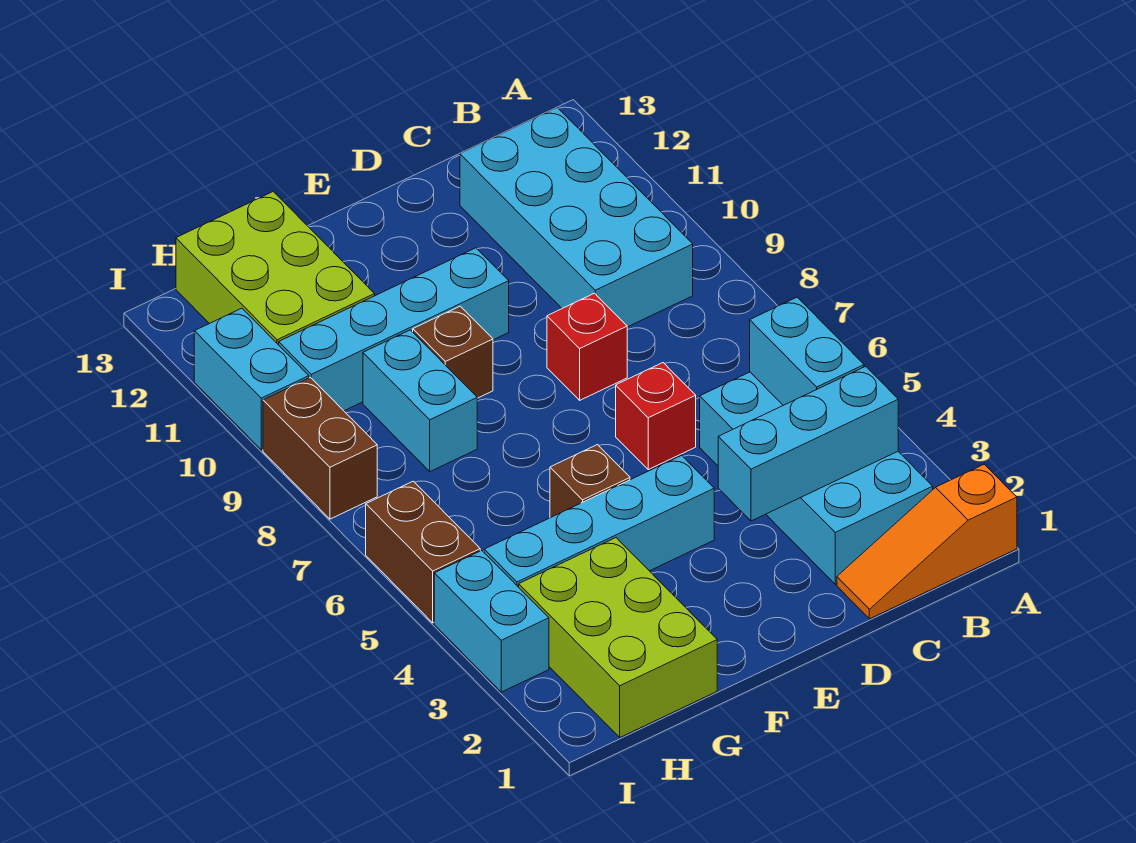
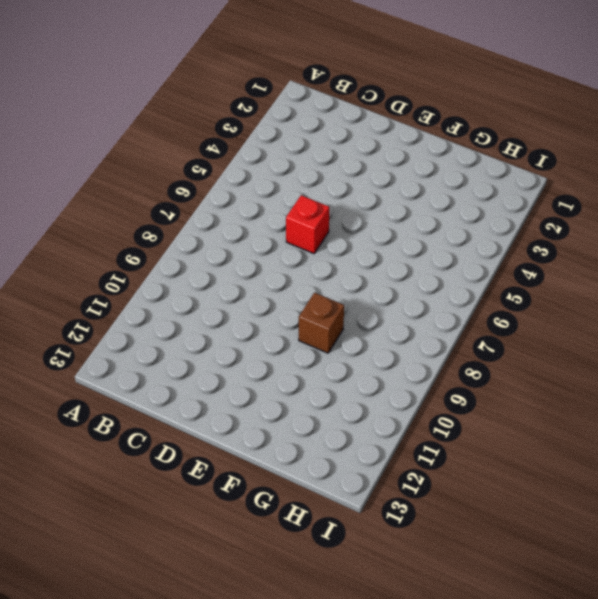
none -> orange 1x3 slope [837,464,1017,619]
none -> cyan 2x4 brick [700,372,933,584]
none -> cyan 2x4 brick [460,107,693,327]

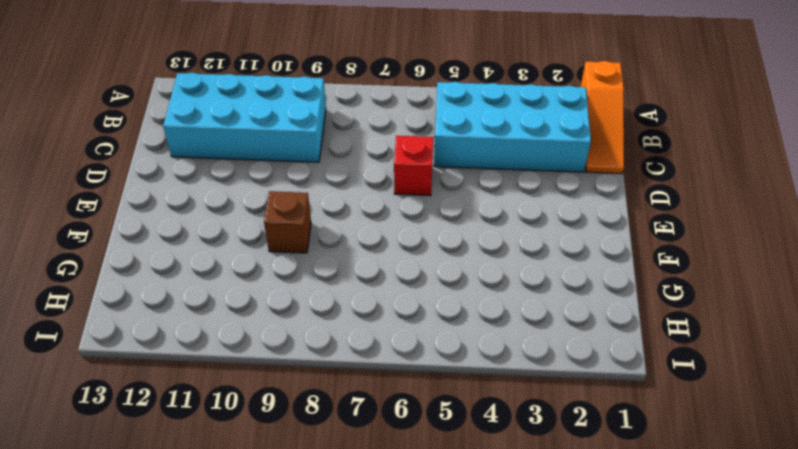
none -> red 1x1 brick [547,293,627,400]
none -> cyan 1x4 brick [484,455,714,587]
none -> cyan 1x4 brick [279,248,509,411]

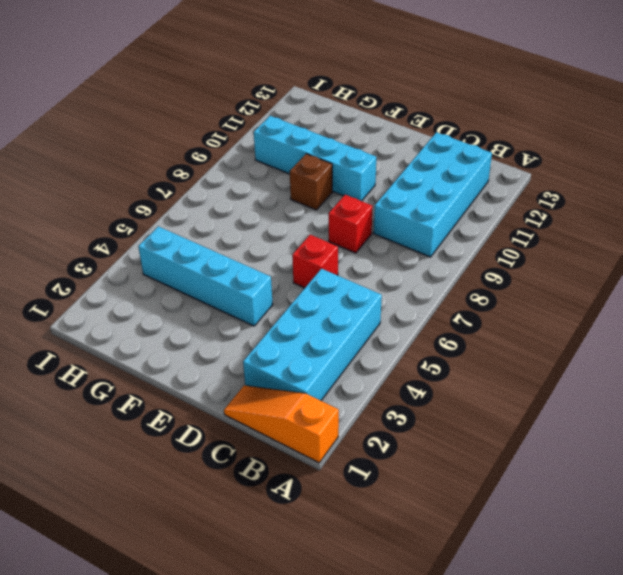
none -> brown 1x1 brick [550,445,630,518]
none -> lime 2x3 brick [519,538,717,737]
none -> cyan 1x2 brick [363,330,477,472]

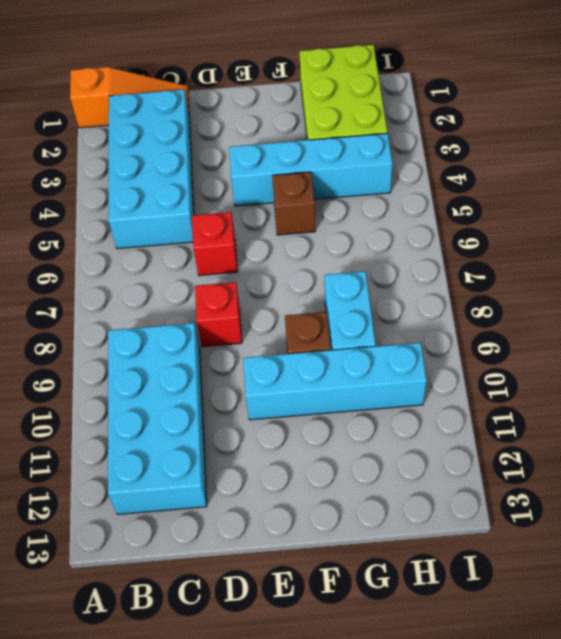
none -> lime 2x3 brick [176,192,375,345]
none -> cyan 1x2 brick [434,550,549,692]
none -> brown 1x2 brick [366,481,480,623]

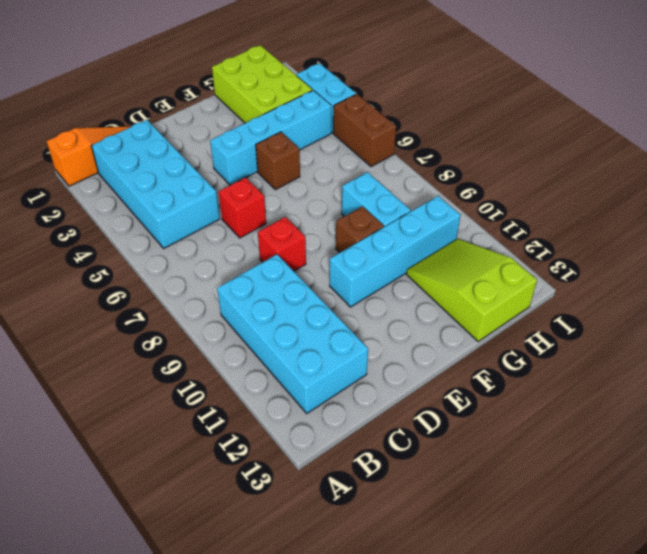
lime 2x3 slope [407,239,537,341] -> lime 2x3 brick [176,192,375,345]
none -> brown 1x2 brick [263,377,377,519]
none -> cyan 1x2 brick [194,308,309,450]
none -> cyan 1x3 brick [718,366,898,521]

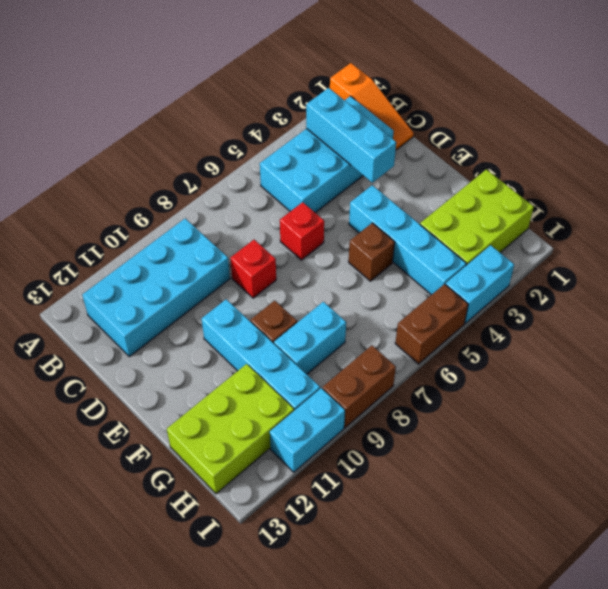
none -> cyan 1x2 brick [750,297,864,405]

